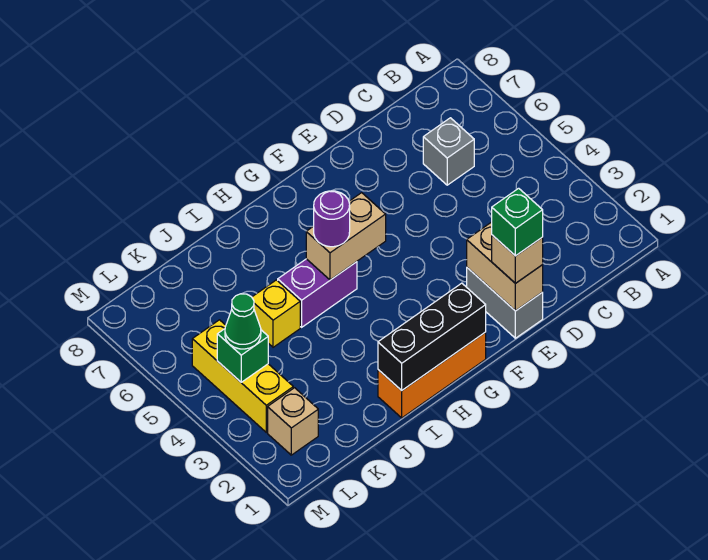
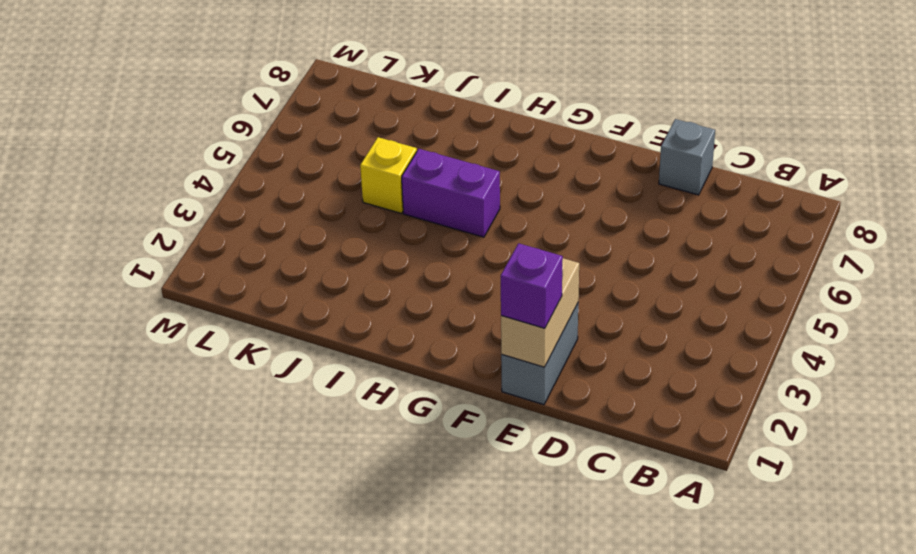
grey 1x1 brick [659,119,715,195] -> grey 1x1 brick moved to [423,118,474,185]
purple 1x1 brick [501,243,563,328] -> tan 1x1 brick [492,235,543,283]
none -> orange 1x3 brick [378,332,486,418]
none -> tan 1x1 brick [268,388,318,455]
none -> yellow 1x3 brick [192,320,293,432]

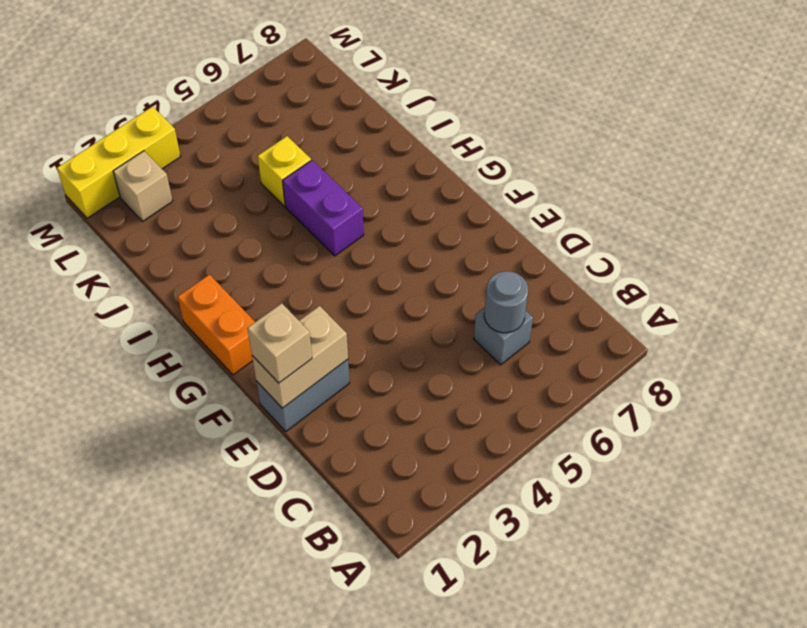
grey 1x1 round brick [484,271,528,333] -> none
orange 1x2 brick [178,275,255,375] -> orange 1x3 brick [378,332,486,418]
yellow 1x3 brick [57,107,180,218] -> yellow 1x3 brick moved to [192,320,293,432]
none -> black 1x3 brick [378,283,486,390]
none -> tan 1x2 brick [306,193,386,280]
none -> green 1x1 brick [217,329,268,382]

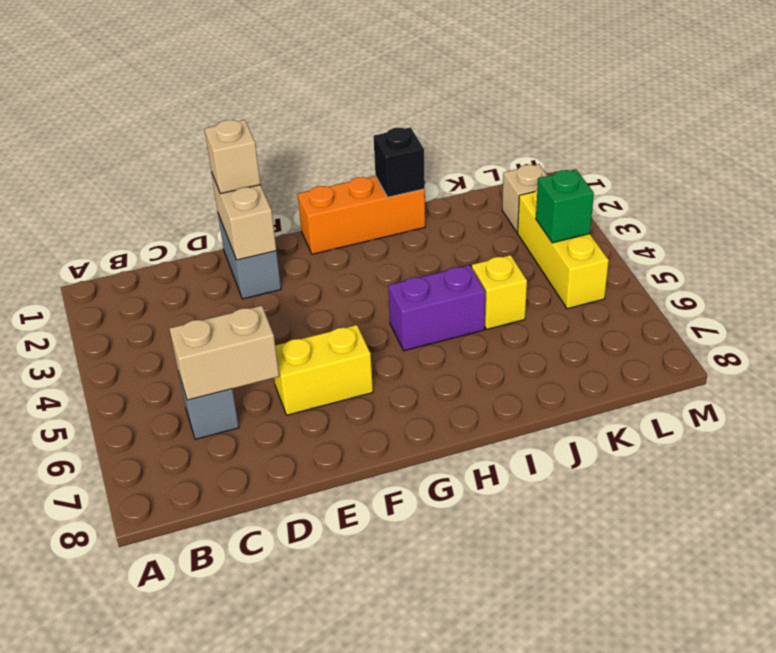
tan 1x2 brick [169,306,279,400] -> tan 1x2 brick moved to [306,193,386,280]
yellow 1x2 brick [274,325,373,415] -> none
black 1x1 brick [373,127,425,197] -> black 1x3 brick [378,283,486,390]
none -> purple 1x1 round brick [314,191,350,247]
none -> green 1x1 cone [225,294,261,349]
none -> green 1x1 brick [492,188,543,256]

